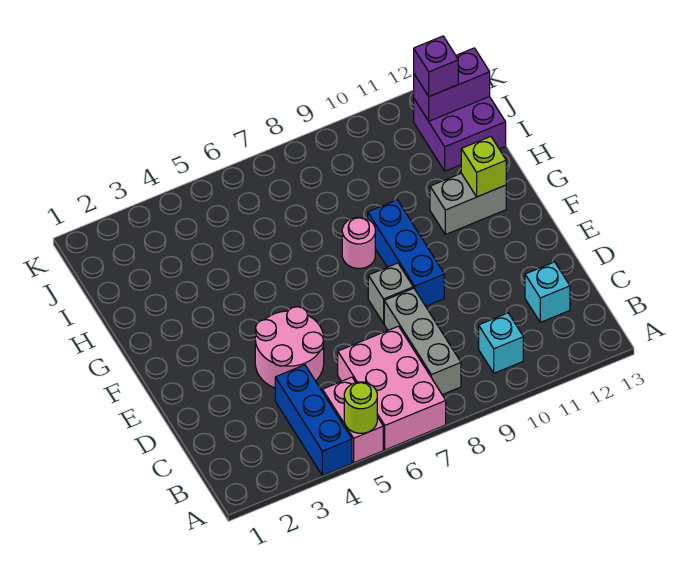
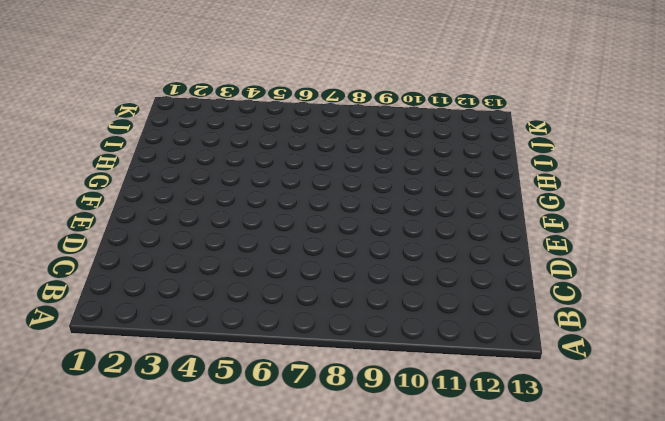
none -> blue 1x3 brick [275,365,352,476]
none -> pink 1x2 brick [323,377,383,463]
none -> pink 2x3 brick [338,326,446,450]

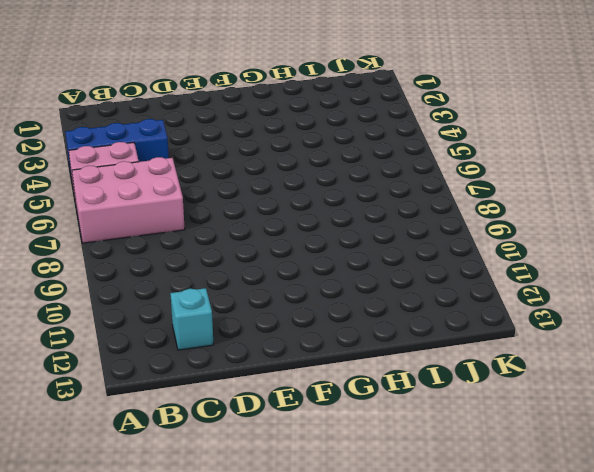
none -> grey 1x3 brick [384,288,461,395]
none -> cyan 1x1 brick [479,313,523,373]
none -> pink 2x2 round brick [255,307,324,388]

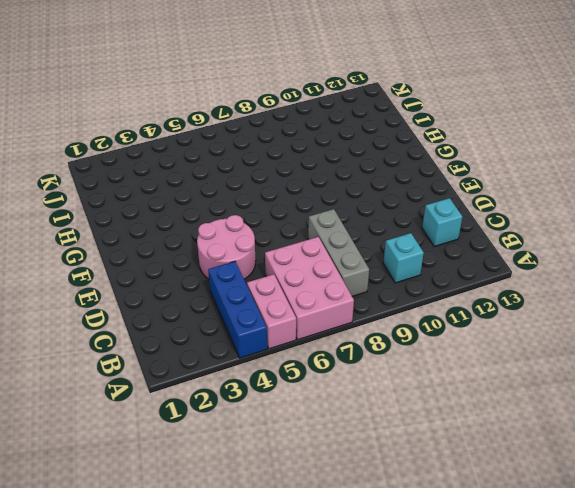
none -> grey 1x1 brick [368,263,413,323]
none -> blue 1x3 brick [368,200,444,306]
none -> pink 1x1 round brick [342,217,375,268]

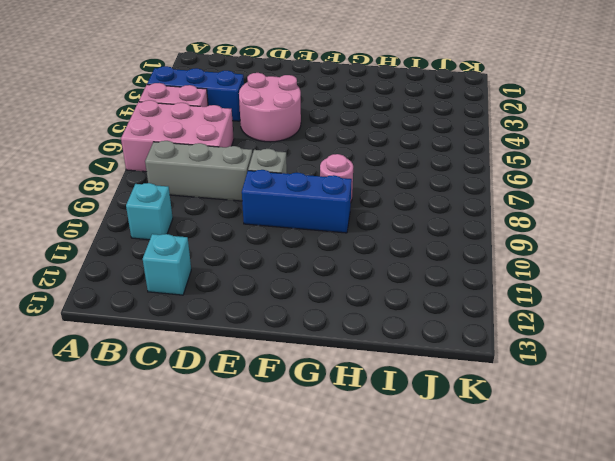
none -> grey 1x2 brick [430,173,506,235]
none -> purple 2x2 brick [414,96,506,171]
none -> lime 1x1 round brick [344,382,377,433]

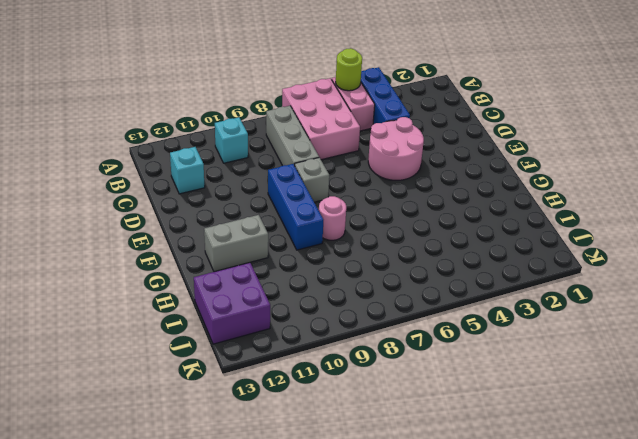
none -> lime 1x1 brick [461,136,506,197]
none -> purple 1x2 brick [414,48,490,121]
none -> purple 1x1 brick [414,36,458,96]

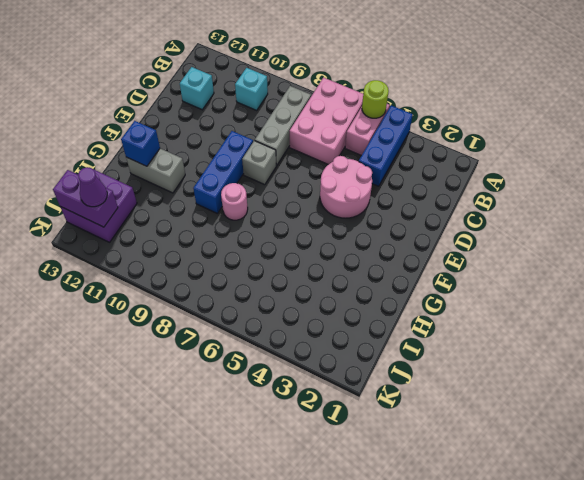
blue 1x1 brick [121,121,160,166] -> lime 1x1 brick [461,136,506,197]
purple 1x1 cone [78,167,107,207] -> purple 1x1 brick [414,36,458,96]

